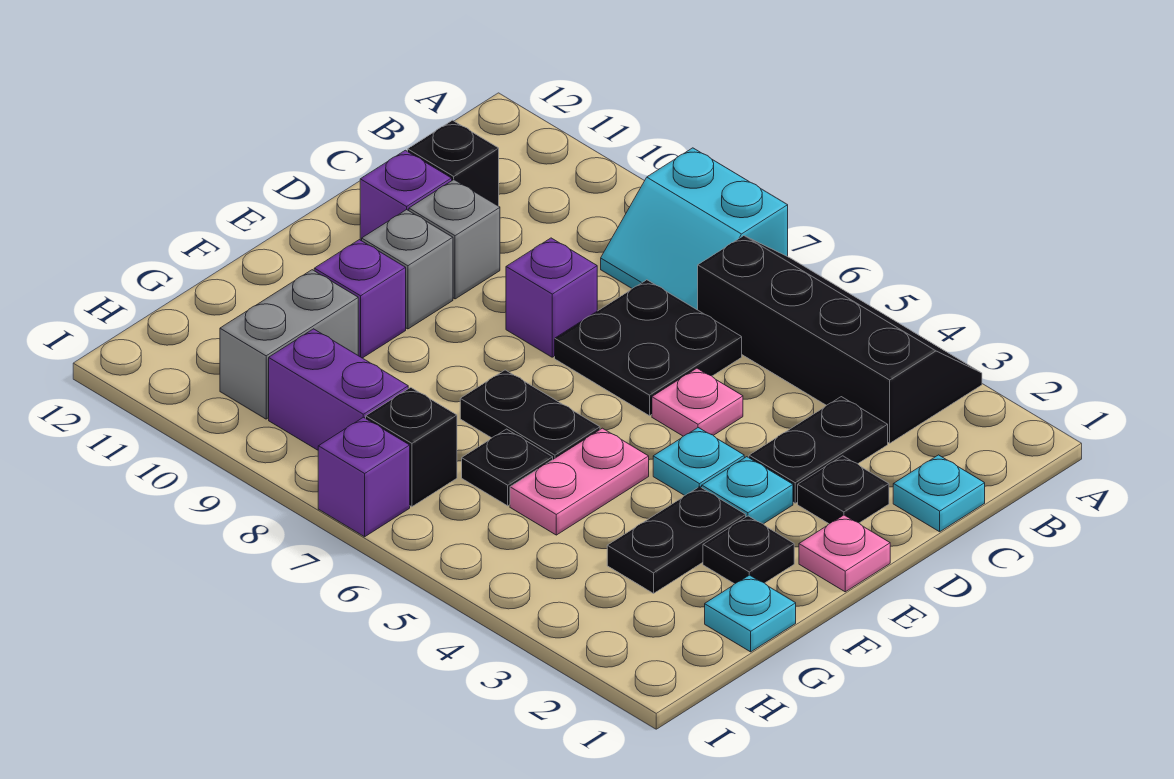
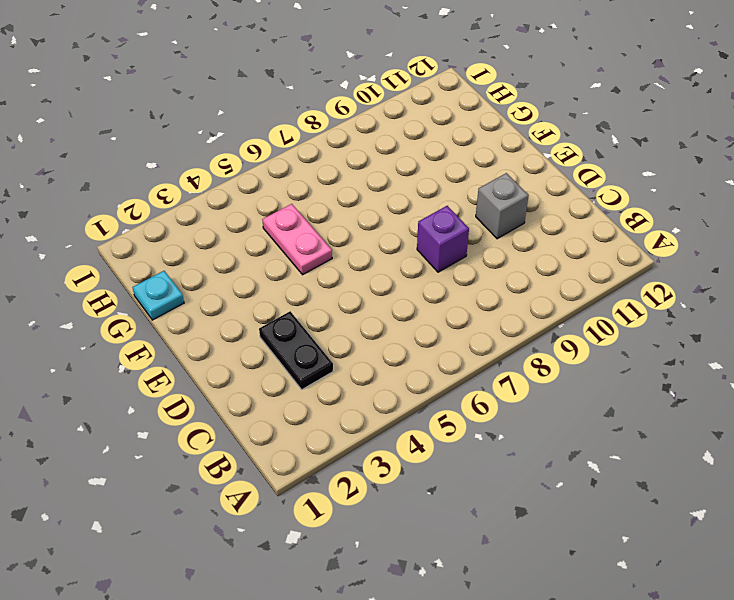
none -> black 2x4 slope [698,236,982,443]
none -> cyan 2x2 slope [601,148,788,310]
none -> cyan 1x1 plate [893,455,985,532]

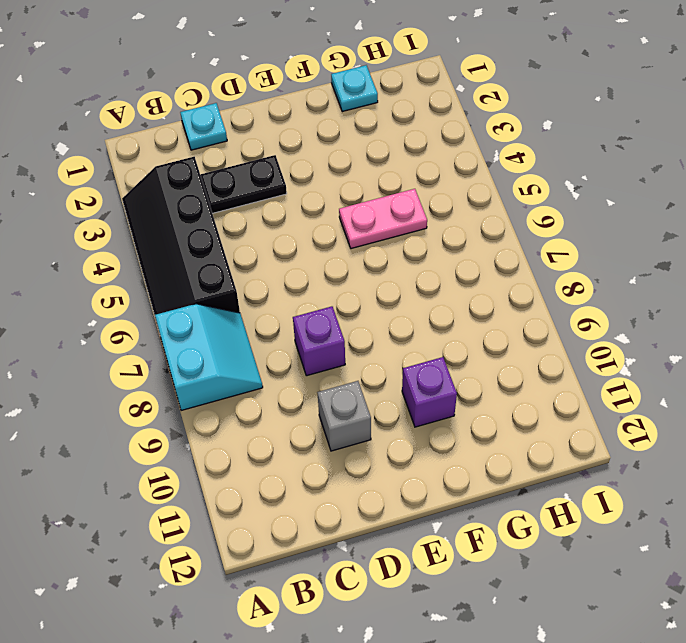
none -> black 2x2 plate [555,280,742,416]
none -> black 1x1 brick [408,120,499,206]
none -> black 1x1 plate [798,456,889,524]

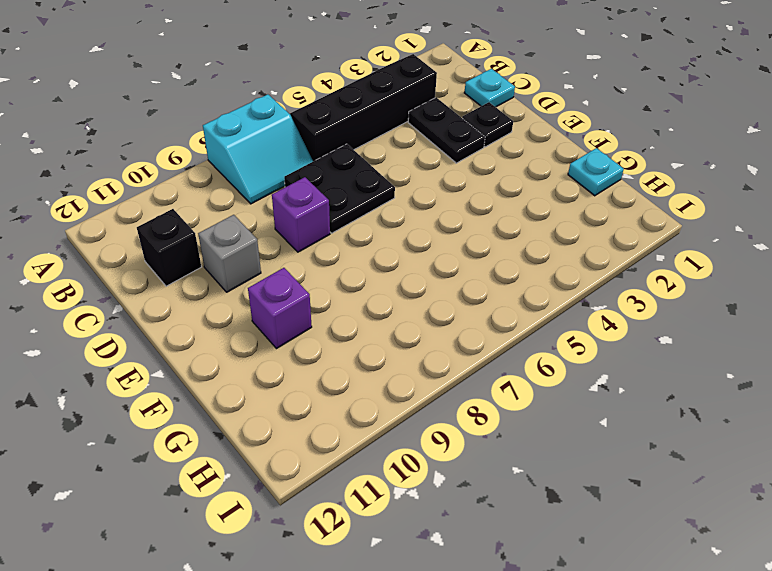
none -> pink 1x1 plate [652,368,743,436]
none -> purple 1x1 brick [360,150,452,241]
none -> pink 1x1 plate [799,515,890,592]

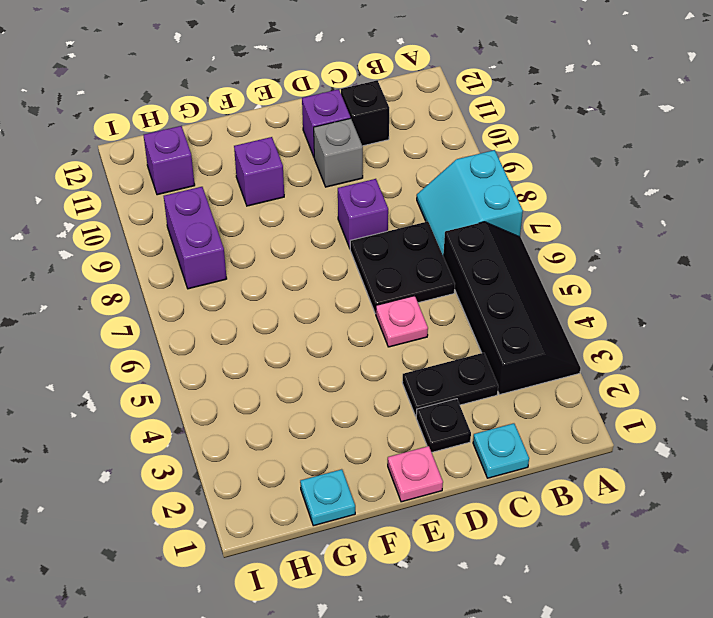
purple 1x1 brick [144,126,195,195] -> purple 1x1 brick moved to [318,417,410,537]
none -> cyan 1x1 plate [702,457,793,524]
none -> cyan 1x1 plate [653,428,744,495]
none -> grey 1x1 brick [362,210,453,329]

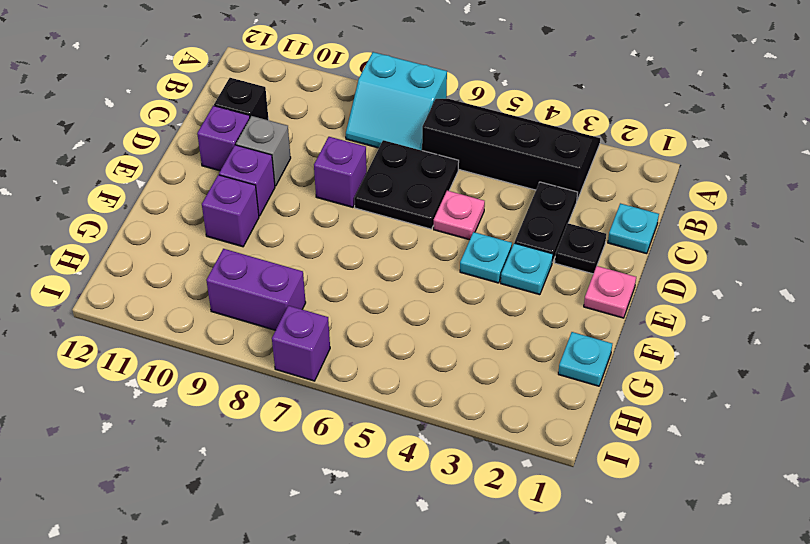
purple 1x1 brick [219,145,275,216] -> grey 1x1 brick [362,210,453,329]
none -> black 1x1 plate [703,516,794,584]
none -> black 1x2 plate [607,487,746,593]
none -> pink 1x2 plate [510,428,649,535]

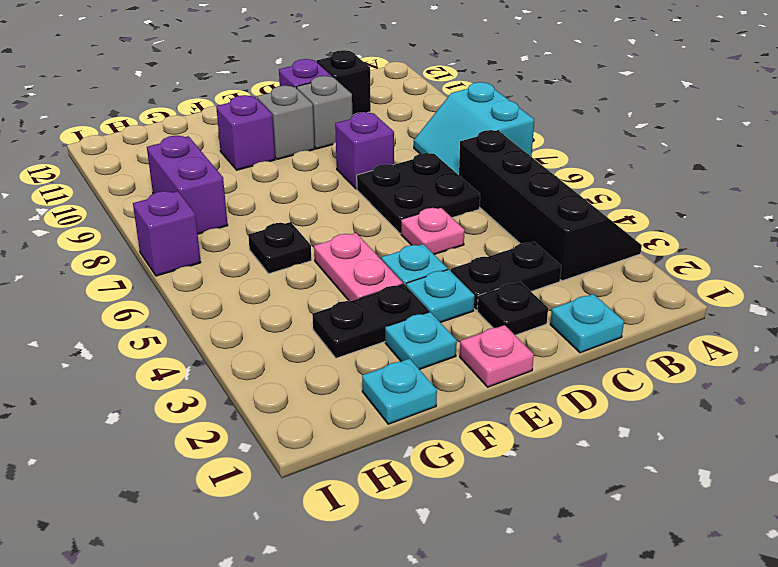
cyan 1x1 plate [385,312,457,370] -> black 1x1 plate [703,516,794,584]
pink 1x2 plate [314,233,403,301] -> pink 1x2 plate turned to [510,428,649,535]
none -> black 1x2 plate [460,370,600,459]
none -> grey 1x2 brick [220,270,358,419]
none -> black 1x1 brick [366,387,457,507]

